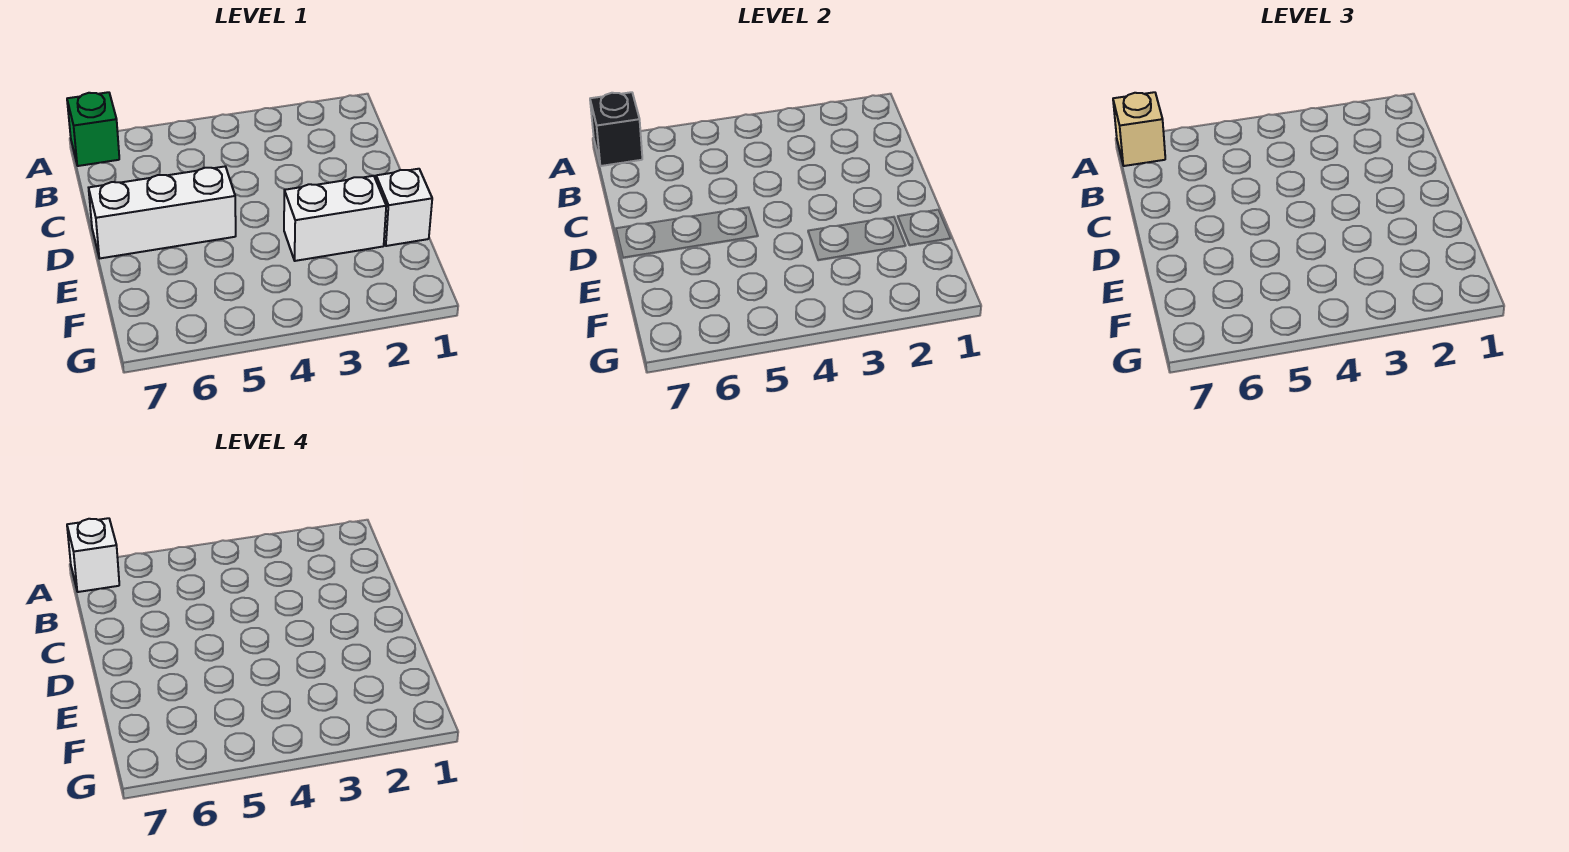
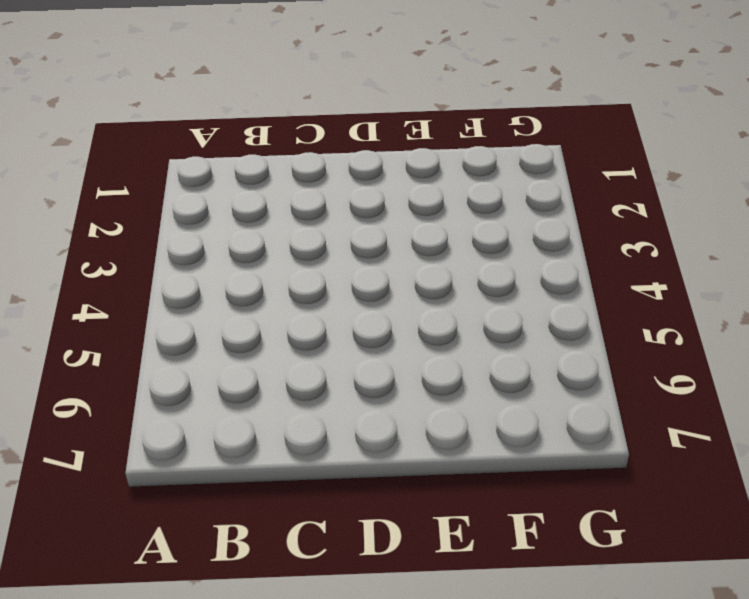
none -> green 1x1 brick [67,92,119,166]
none -> white 1x3 brick [89,167,236,258]

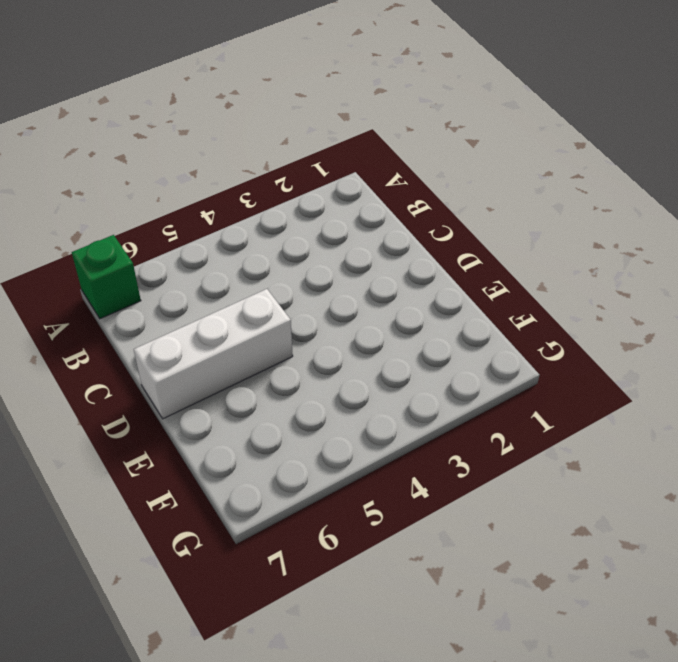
none -> white 1x1 brick [376,169,432,246]
none -> white 1x2 brick [284,176,386,261]

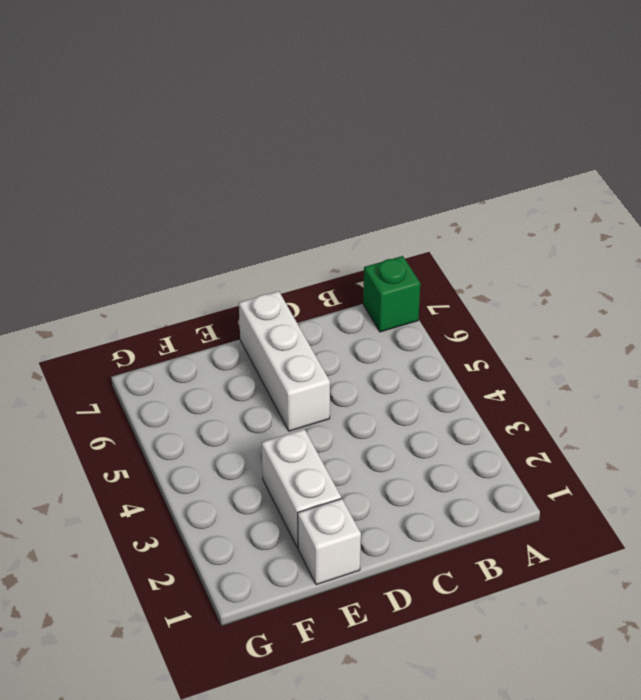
none -> black 1x1 brick [590,92,642,166]
none -> tan 1x1 brick [1113,92,1165,166]

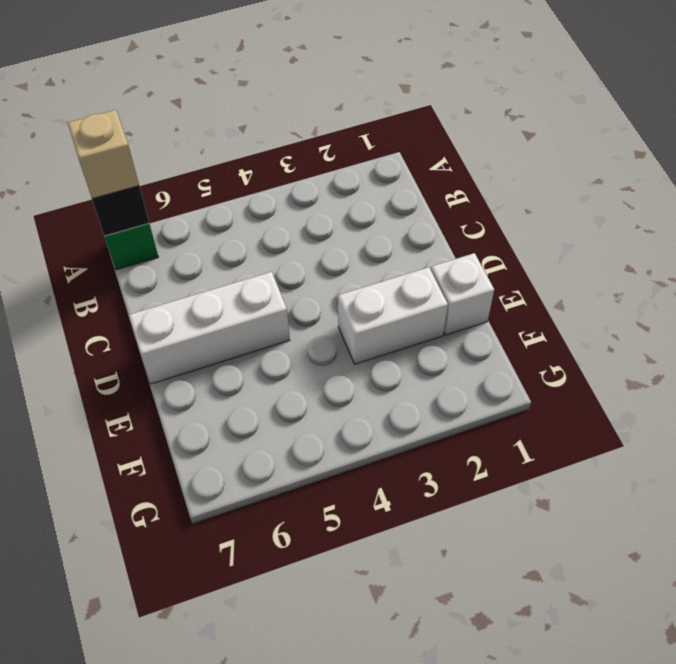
none -> white 1x1 brick [67,518,119,592]

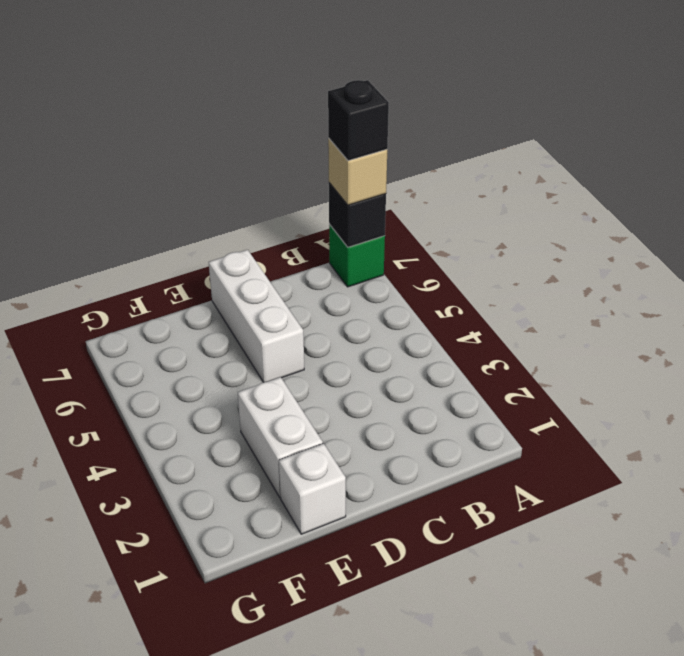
black 1x1 brick [328,80,389,161] -> white 1x1 brick [67,518,119,592]

